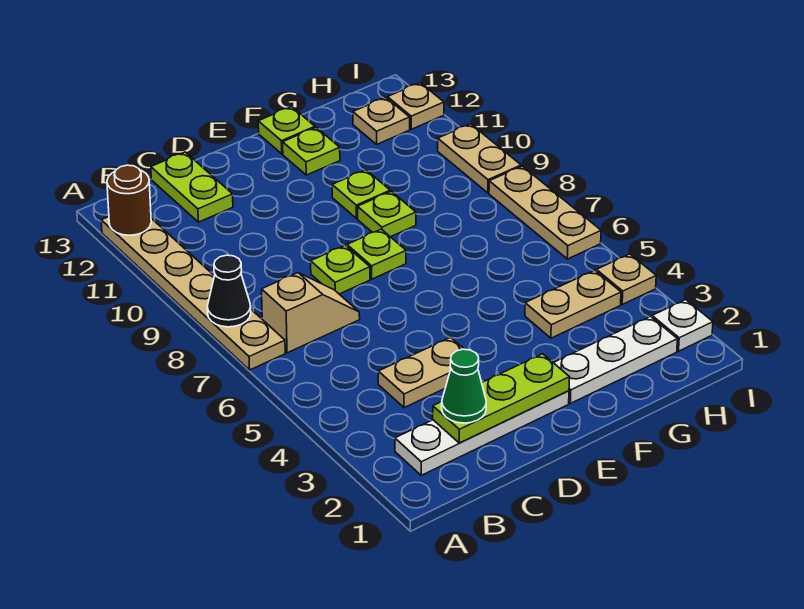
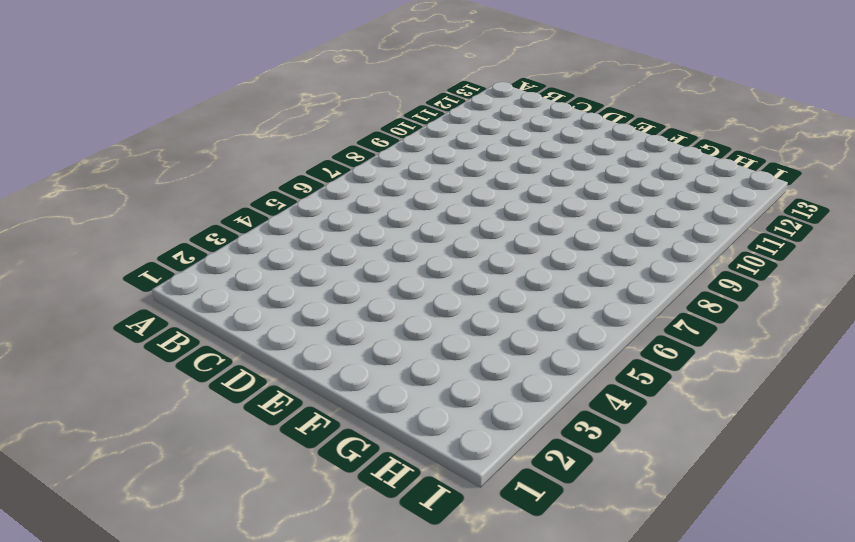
none -> tan 1x6 plate [101,217,285,370]
none -> white 1x4 plate [395,391,569,475]
none -> tan 1x2 slope [262,273,360,353]

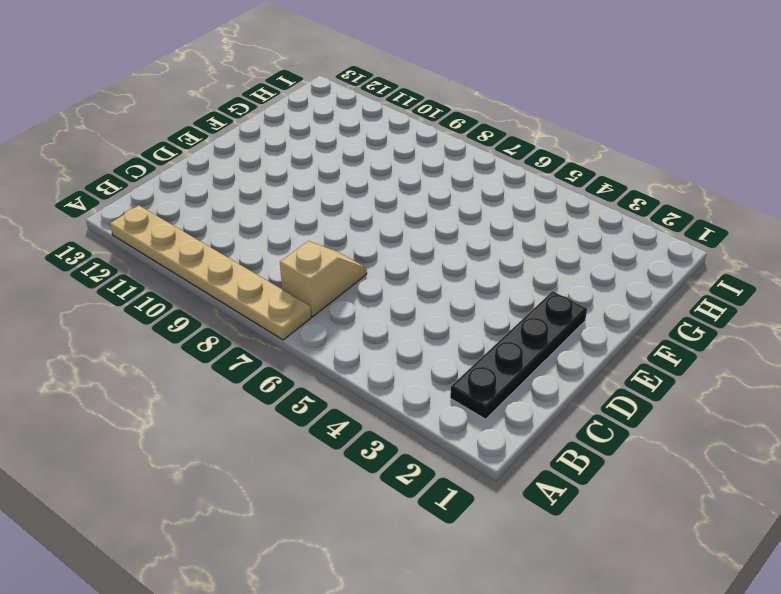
black 1x4 plate [450,291,587,419] -> white 1x4 plate [395,391,569,475]
none -> tan 1x2 plate [378,337,464,408]
none -> lime 1x2 plate [151,152,233,222]
none -> lime 1x1 plate [311,245,370,294]

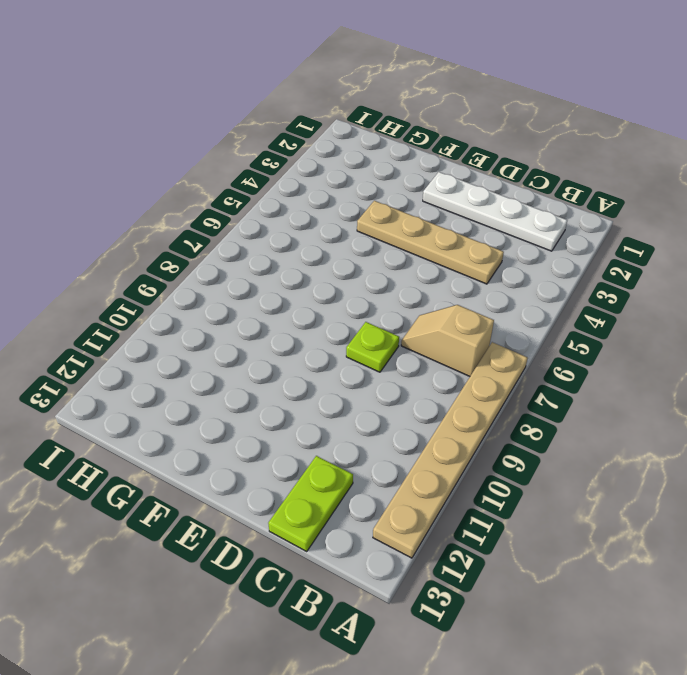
tan 1x4 plate [357,201,504,284] -> tan 1x2 plate [378,337,464,408]
none -> lime 1x1 plate [347,229,406,279]
none -> white 1x3 plate [553,316,678,403]
none -> lime 1x1 plate [358,191,416,237]

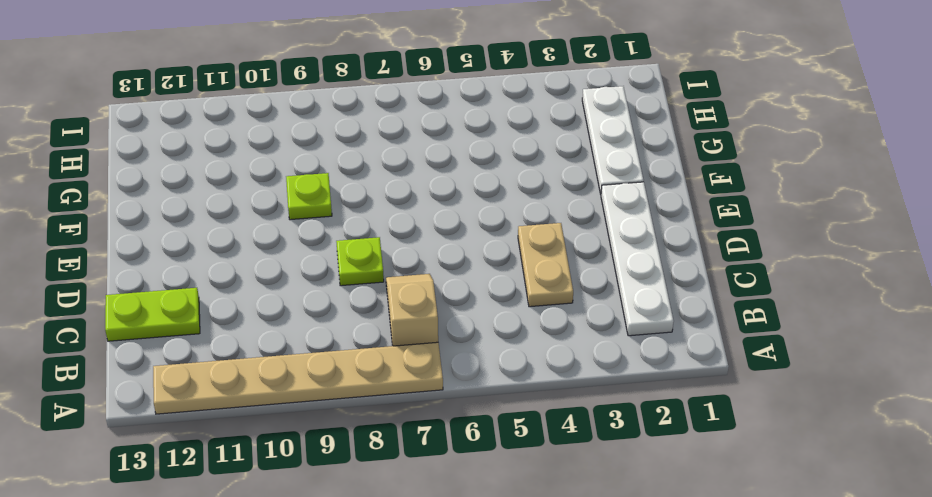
none -> lime 1x1 plate [347,229,406,279]
none -> lime 1x1 plate [332,170,390,218]
none -> lime 1x1 plate [283,128,340,175]

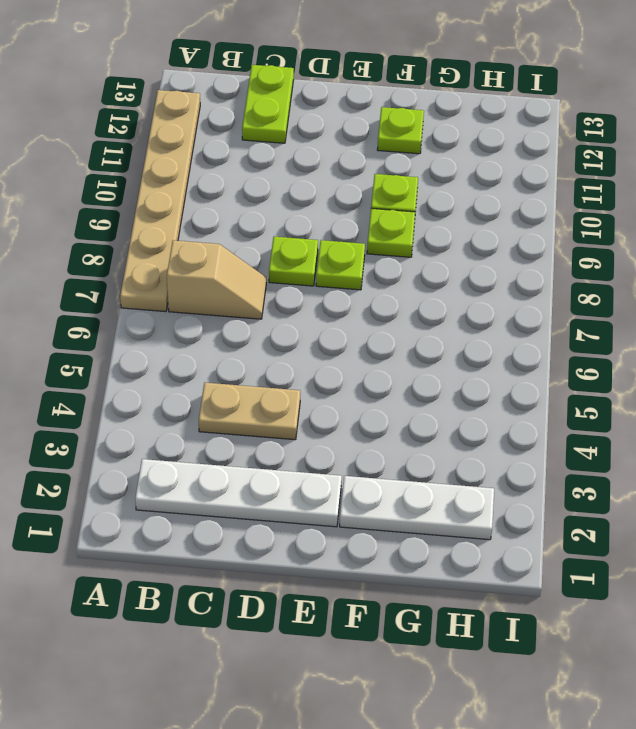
none -> lime 1x1 plate [258,107,315,154]
none -> tan 1x2 plate [525,270,621,338]
none -> tan 1x1 plate [353,98,410,144]

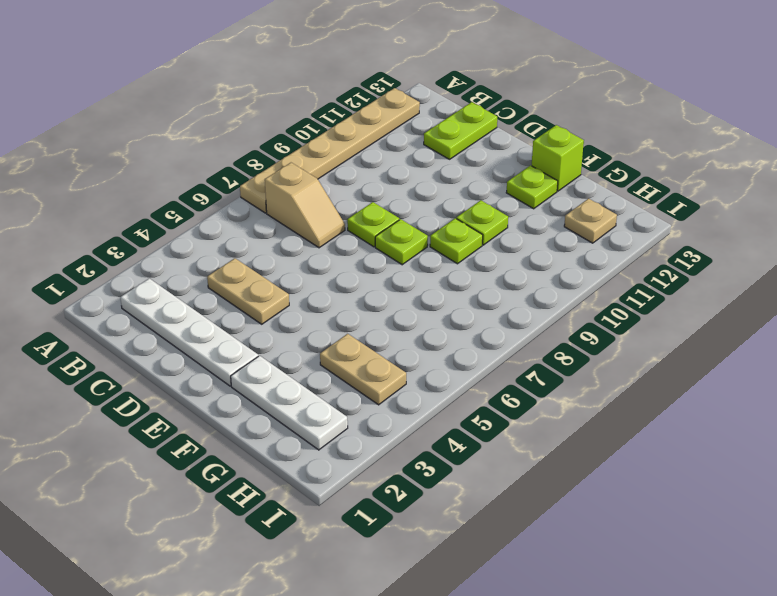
lime 1x1 brick [532,125,584,191] -> lime 1x1 plate [258,107,315,154]
none -> white 1x1 plate [652,300,713,351]
none -> tan 1x1 plate [596,254,656,304]
none -> tan 1x3 plate [489,166,601,259]

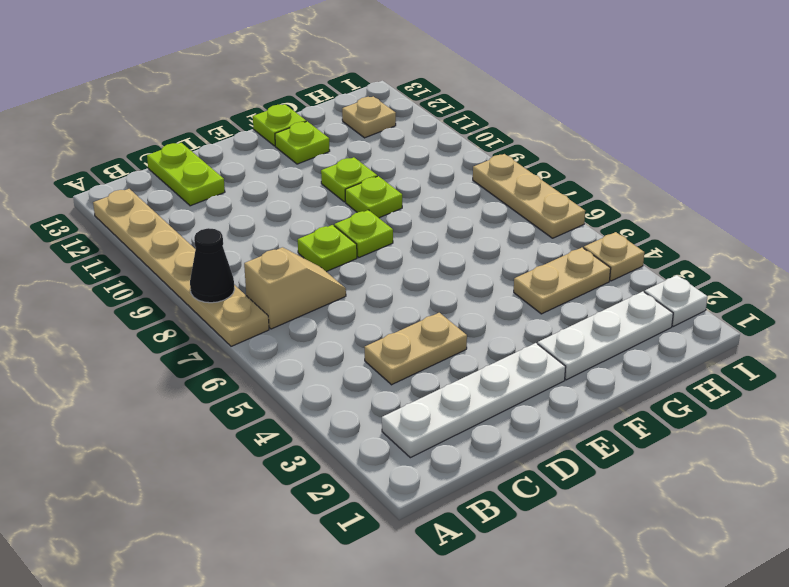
none -> tan 1x2 plate [438,124,521,193]
none -> tan 1x1 plate [388,83,444,129]
none -> brown 1x1 round brick [107,165,151,235]

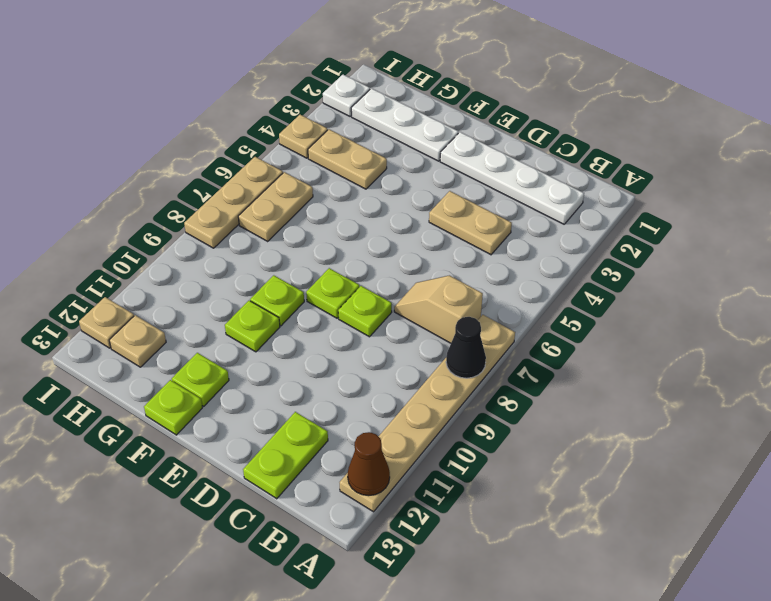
brown 1x1 cone [348,432,390,496] -> brown 1x1 round brick [107,165,151,235]
tan 1x2 plate [238,172,313,241] -> tan 1x2 plate moved to [438,124,521,193]
none -> lime 1x3 plate [433,354,570,443]
none -> green 1x1 cone [442,349,486,423]

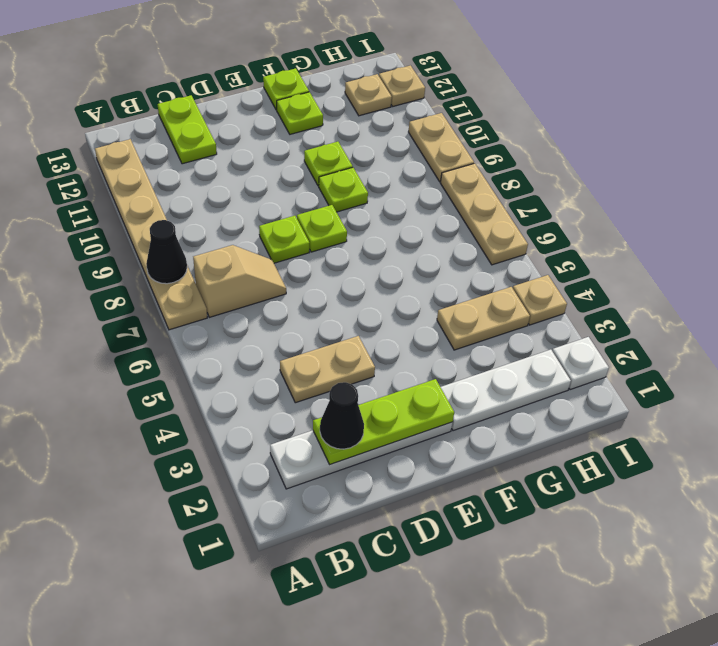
black 1x1 cone [320,382,364,449] -> green 1x1 cone [442,349,486,423]
none -> brown 1x1 round brick [107,165,151,235]

